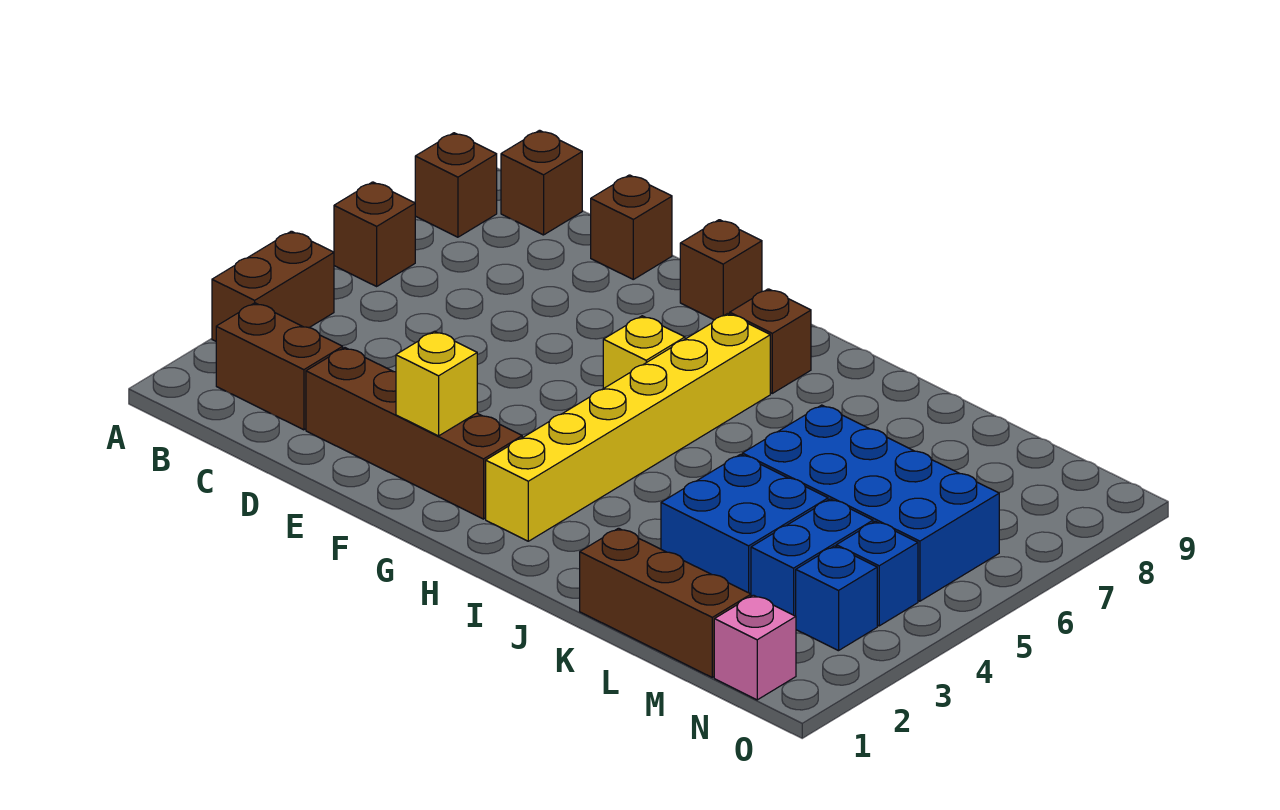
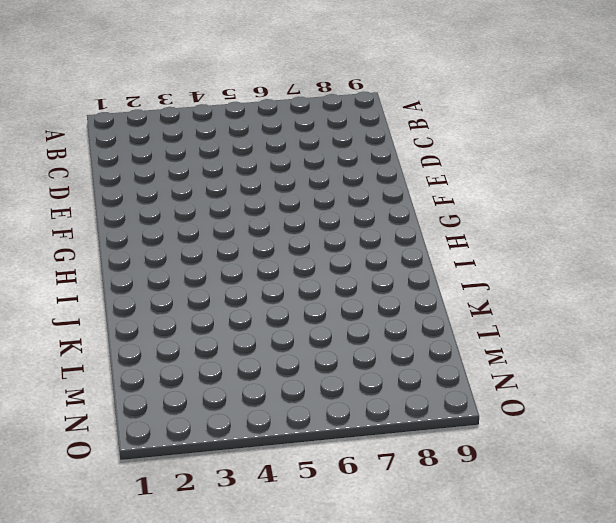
none -> brown 1x2 brick [212,231,334,341]
none -> brown 1x1 brick [334,182,415,286]
none -> brown 1x1 brick [415,133,497,237]

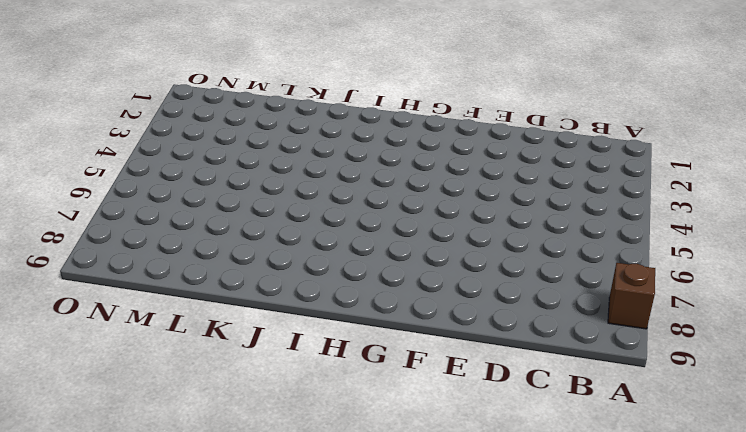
none -> brown 1x2 brick [212,231,334,341]
none -> brown 1x1 brick [334,182,415,286]
none -> brown 1x2 brick [216,303,343,430]

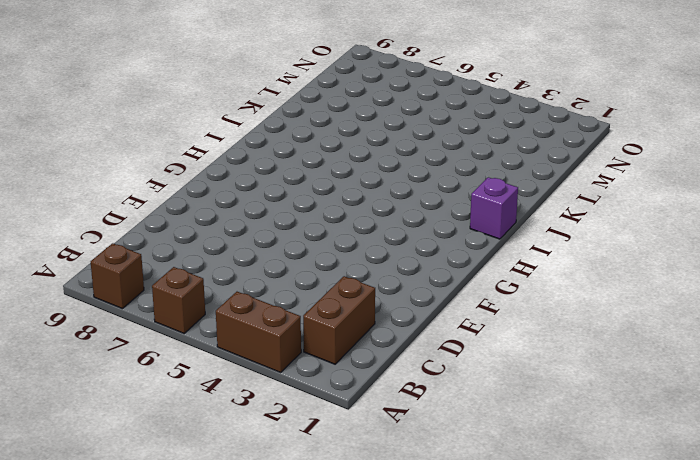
purple 1x1 brick [470,177,518,239] -> none
none -> brown 1x1 brick [501,130,582,235]
none -> brown 1x4 brick [306,348,522,519]
none -> brown 1x1 brick [591,175,672,279]

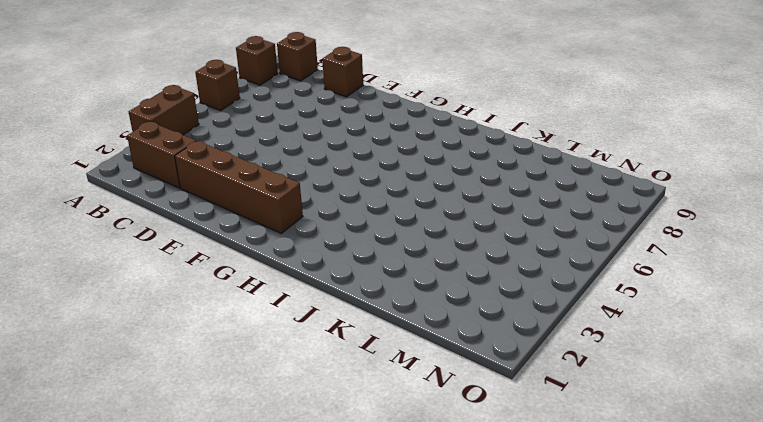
none -> brown 1x1 brick [680,220,762,320]
none -> yellow 1x1 brick [603,316,685,389]
none -> yellow 1x6 brick [486,314,770,541]

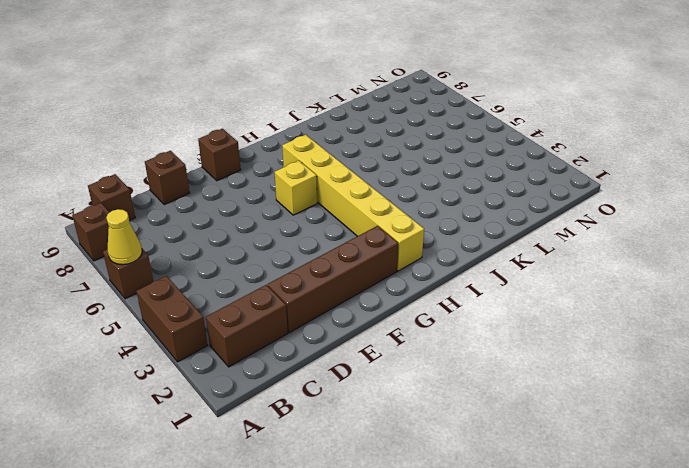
yellow 1x1 cone [106,209,142,265] -> none
none -> brown 1x1 brick [730,289,811,393]
none -> brown 1x3 brick [580,528,751,677]
none -> blue 2x2 brick [661,454,828,594]

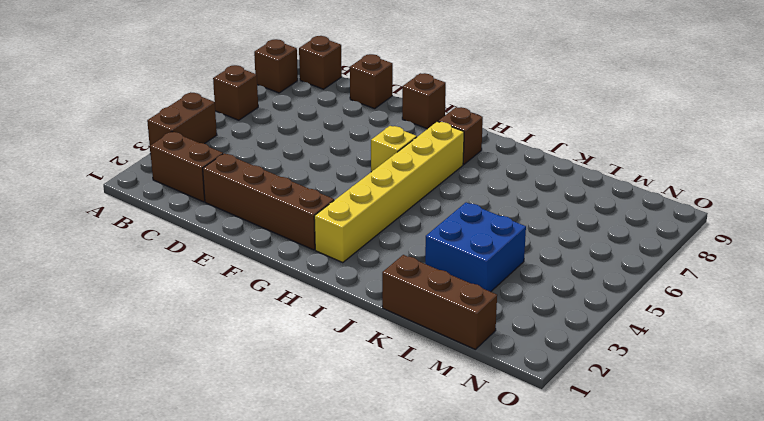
none -> blue 2x4 brick [742,405,999,601]
none -> blue 1x2 brick [751,499,873,616]
none -> pink 1x1 brick [714,595,796,700]

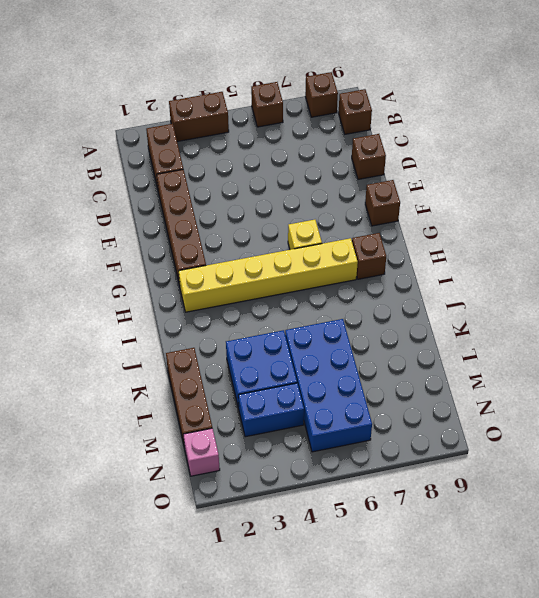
none -> blue 1x1 brick [796,546,877,651]
none -> blue 1x1 brick [836,521,918,626]
none -> yellow 1x1 brick [396,331,477,436]

